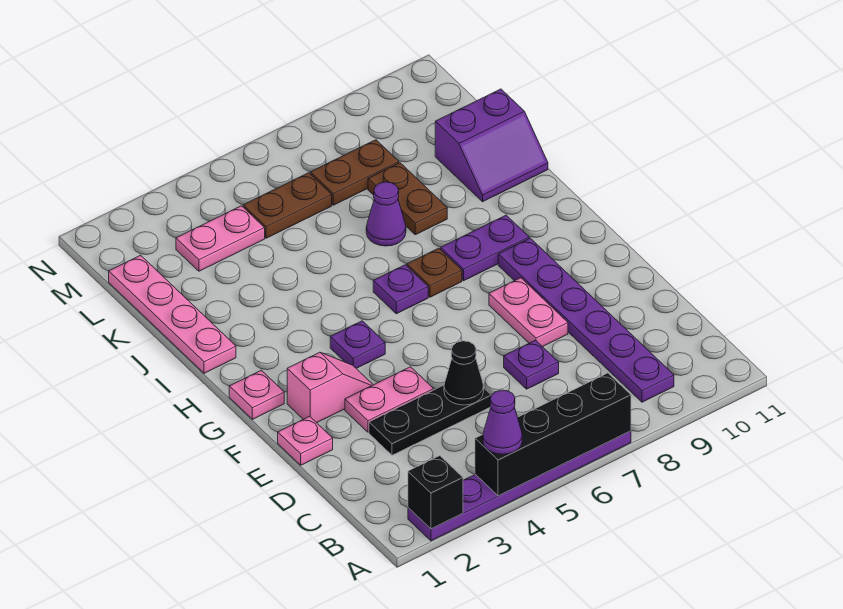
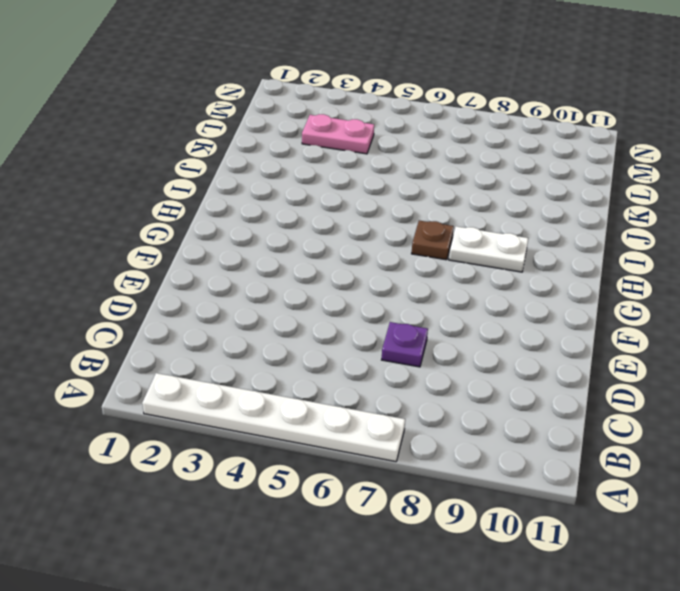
white 1x6 plate [142,373,405,462] -> purple 1x6 plate [408,431,631,541]
white 1x2 plate [449,226,528,272] -> purple 1x2 plate [441,215,529,281]
none -> purple 1x6 plate [498,238,674,402]
none -> black 1x3 plate [369,385,491,455]
none -> pink 1x1 plate [278,416,333,465]

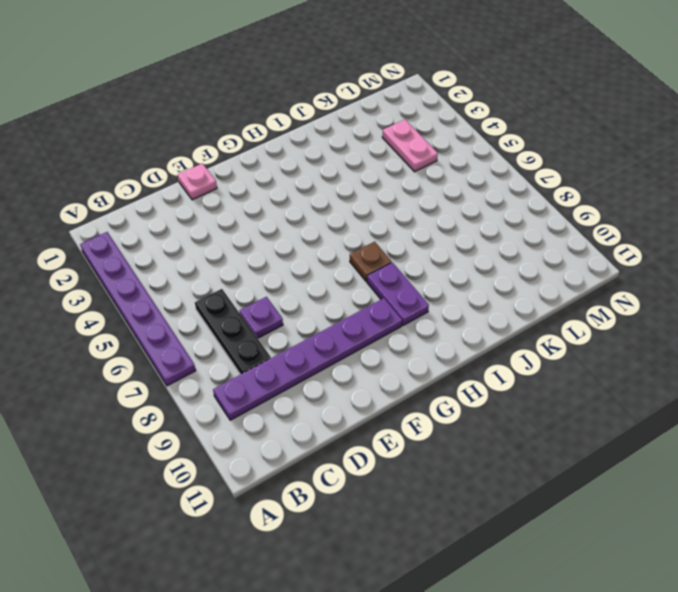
black 1x3 plate [195,289,271,374] -> black 1x3 plate moved to [369,385,491,455]
none -> pink 1x2 plate [345,367,434,432]
none -> pink 1x2 plate [489,278,568,347]
none -> pink 1x2 slope [287,352,373,423]

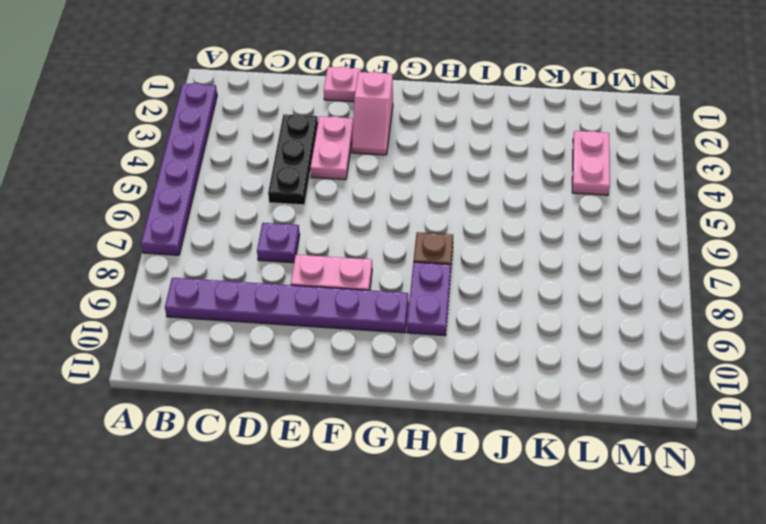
none -> pink 1x1 plate [229,370,284,419]
none -> purple 1x1 plate [330,321,385,368]
none -> purple 1x1 plate [373,265,428,314]

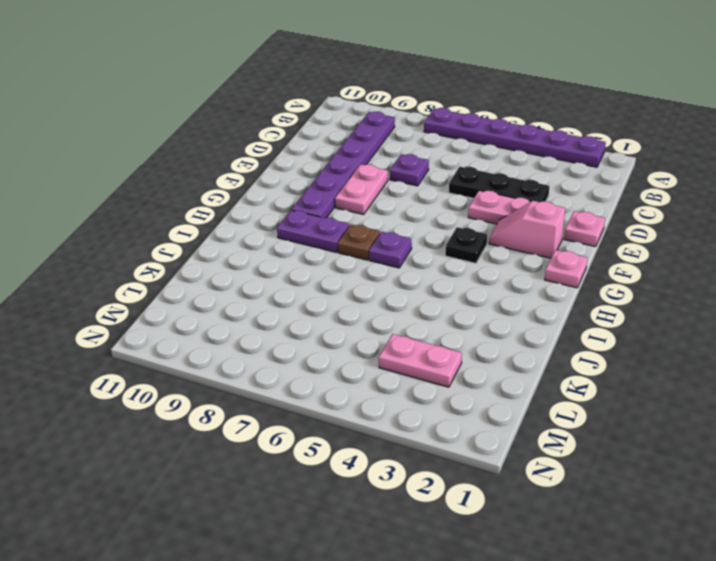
black 1x1 plate [445,227,487,263] -> purple 1x1 plate [330,321,385,368]
none -> pink 1x4 plate [109,255,236,373]
none -> purple 1x1 cone [366,182,406,246]
none -> brown 1x2 plate [368,163,447,235]

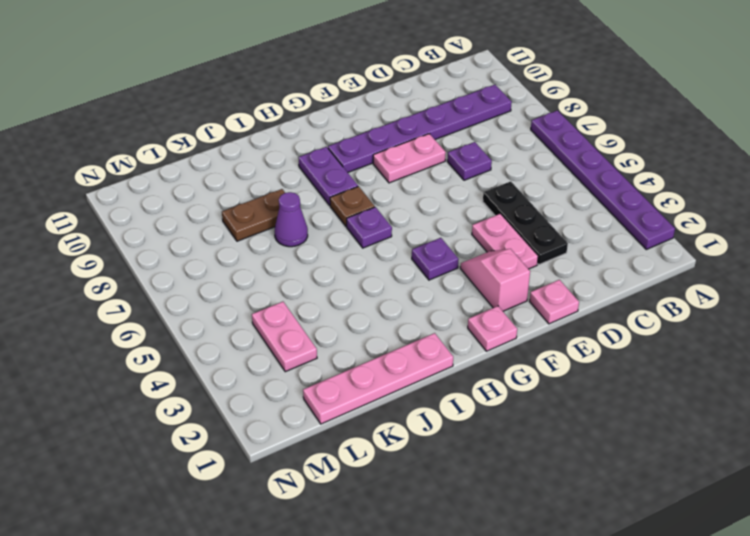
none -> purple 2x2 slope [435,89,548,202]
none -> brown 1x2 plate [243,173,332,238]
none -> brown 1x2 plate [310,140,399,205]

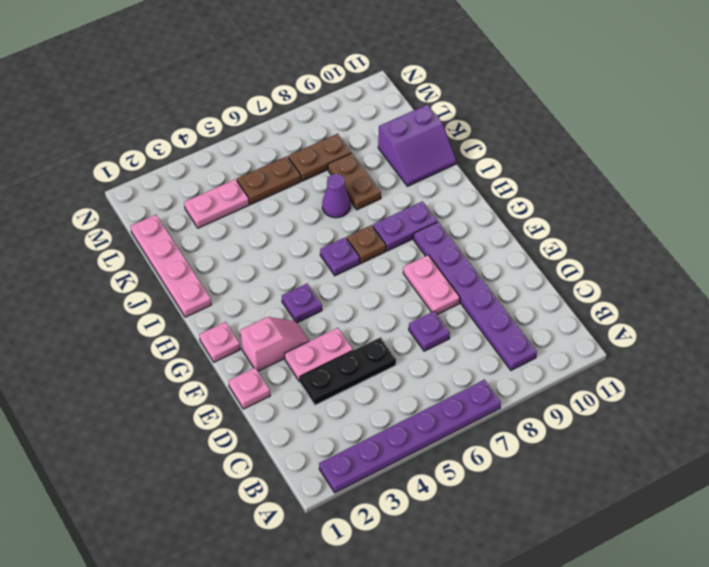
none -> black 1x1 brick [408,456,463,529]
none -> black 1x4 brick [475,373,631,496]
none -> black 1x1 cone [444,341,484,405]

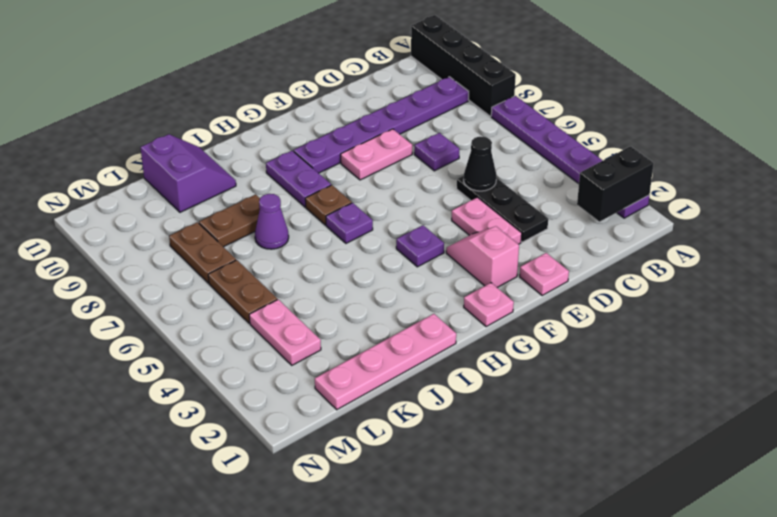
black 1x2 brick [577,146,654,222] -> black 1x1 brick [408,456,463,529]
black 1x4 brick [411,15,516,116] -> black 1x4 brick moved to [475,373,631,496]
none -> purple 1x1 cone [483,390,522,454]

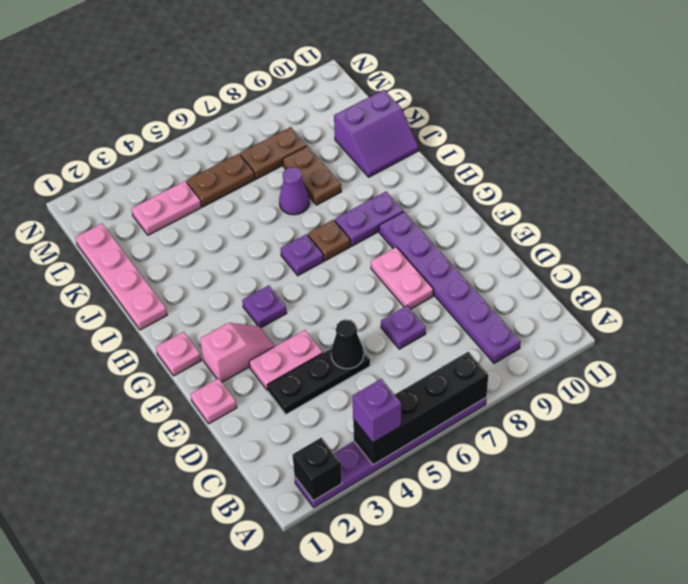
purple 1x1 brick [352,379,401,443] -> purple 1x1 cone [483,390,522,454]

